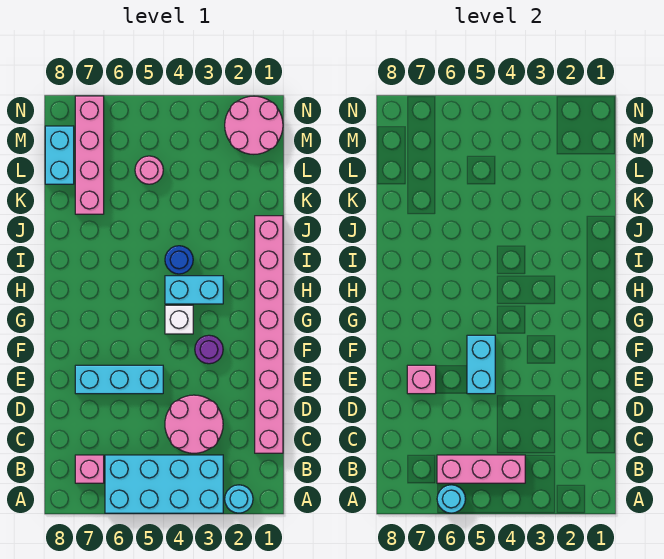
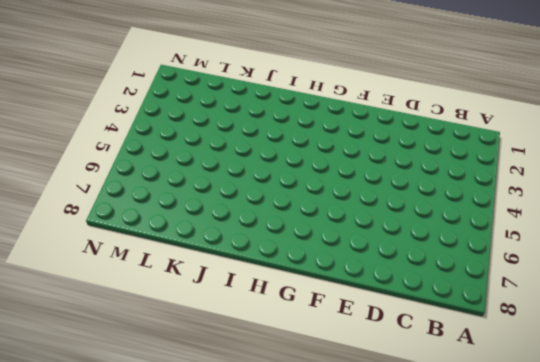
none -> cyan 1x1 round brick [225,485,253,513]
none -> cyan 2x4 brick [105,455,223,513]
none -> pink 1x1 brick [75,455,104,483]

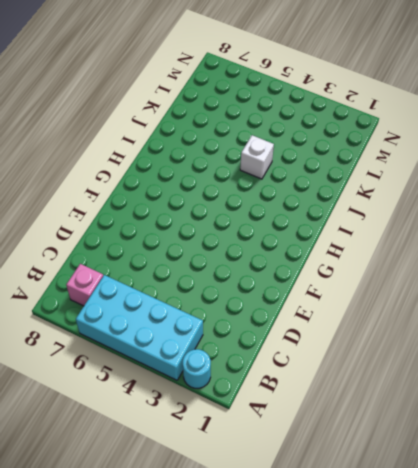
white 1x1 brick [240,135,274,179] -> white 1x1 brick moved to [165,305,193,334]
none -> pink 1x8 brick [255,216,283,453]
none -> pink 2x2 round brick [165,395,223,453]
none -> cyan 1x3 brick [75,365,163,394]

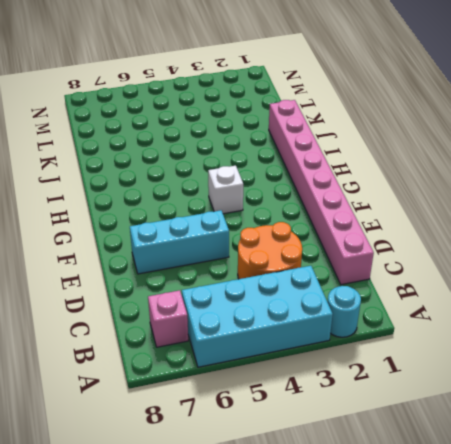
orange 2x2 round brick [238,222,302,279] -> pink 2x2 round brick [165,395,223,453]
none -> purple 1x1 round brick [195,335,223,364]
none -> cyan 1x2 brick [165,276,223,304]
none -> blue 1x1 round brick [165,246,193,274]

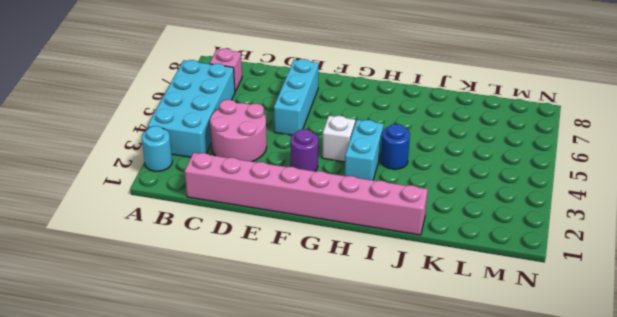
none -> pink 1x4 brick [75,96,104,214]
none -> pink 1x1 round brick [135,156,163,184]
none -> cyan 1x2 brick [45,126,74,184]

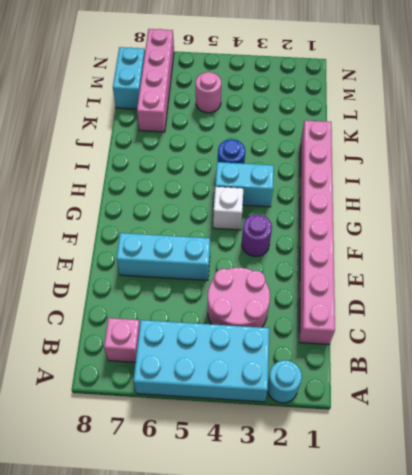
none -> pink 2x2 round brick [225,96,283,154]
none -> cyan 1x1 round brick [437,485,465,513]
none -> pink 1x3 brick [437,455,525,483]

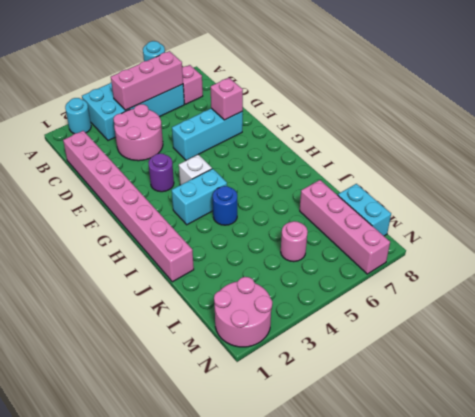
none -> cyan 1x2 brick [467,335,495,394]

